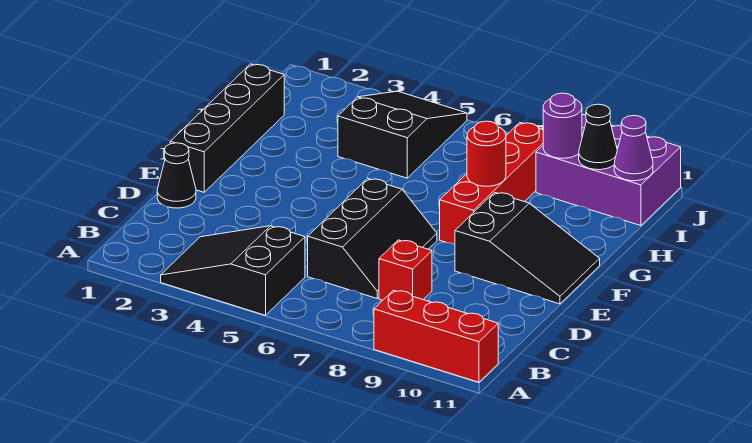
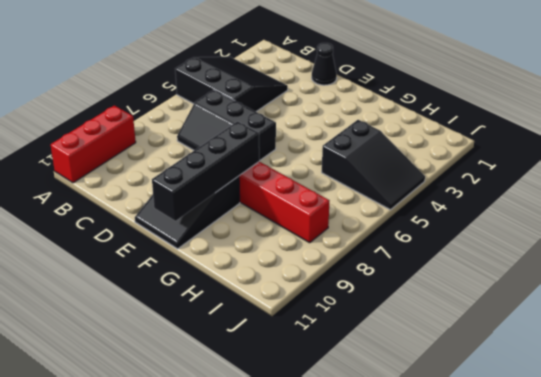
black 3x3 slope [175,57,288,112] -> black 2x3 slope [161,226,305,315]
black 1x4 brick [152,122,259,221] -> black 1x4 brick turned to [170,64,284,192]
none -> red 1x1 brick [379,240,432,300]
none -> purple 2x3 brick [536,115,681,226]
none -> red 1x1 round brick [467,121,506,186]

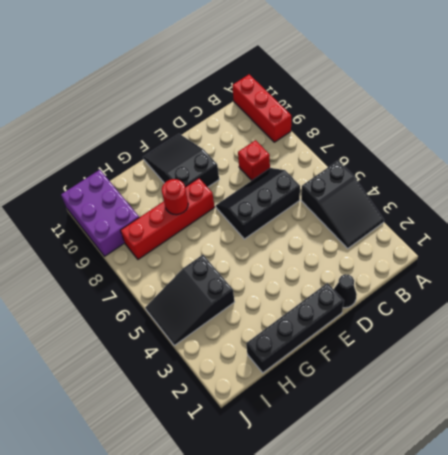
none -> purple 1x1 round brick [543,93,582,158]
none -> black 1x1 cone [579,104,617,170]
none -> purple 1x1 cone [614,115,653,181]

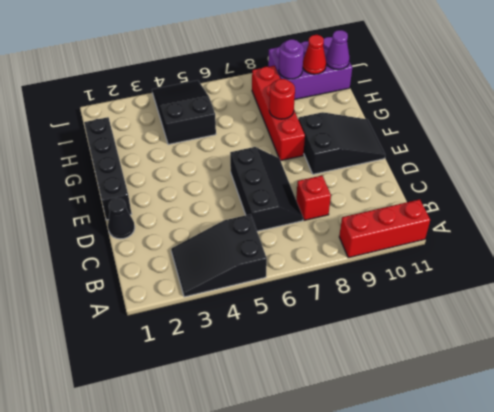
red 1x1 cone [303,35,326,74] -> black 1x1 cone [579,104,617,170]

